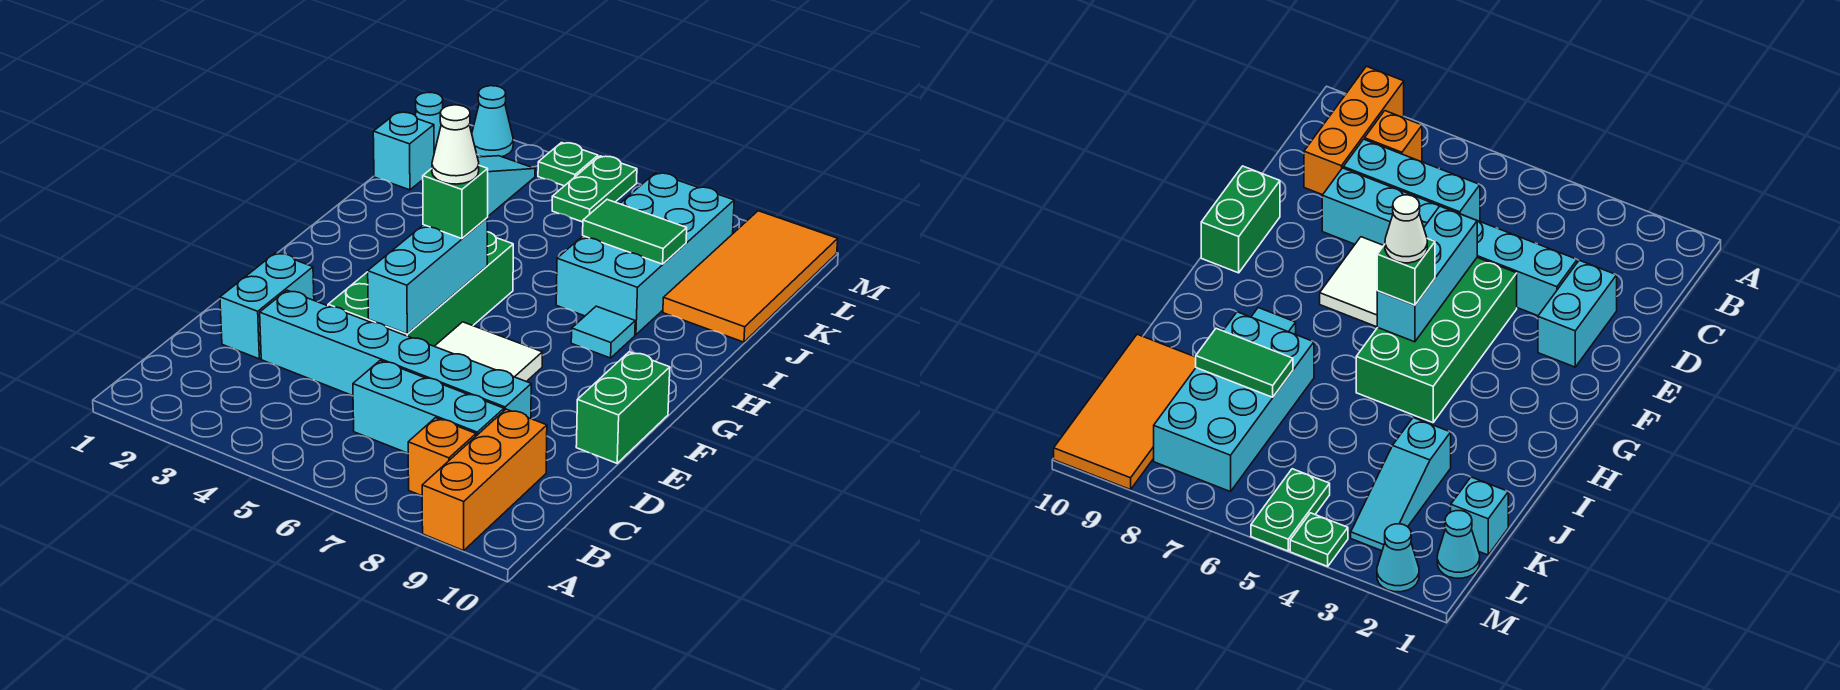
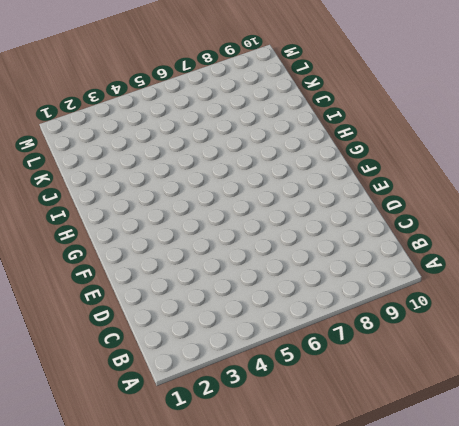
none -> orange 1x3 brick [422,409,547,551]
none -> orange 1x1 brick [408,418,476,496]
none -> cyan 1x3 brick [353,361,504,453]

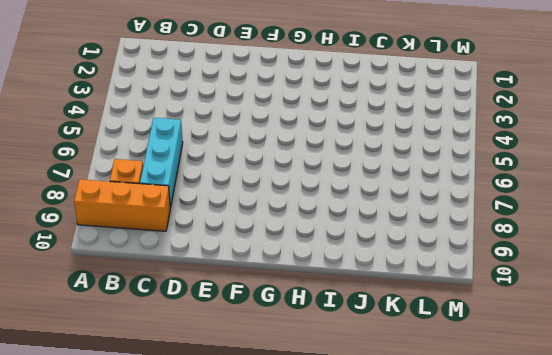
none -> cyan 1x2 brick [220,253,314,359]
none -> cyan 1x6 brick [260,290,531,419]
none -> green 2x4 brick [328,232,513,346]

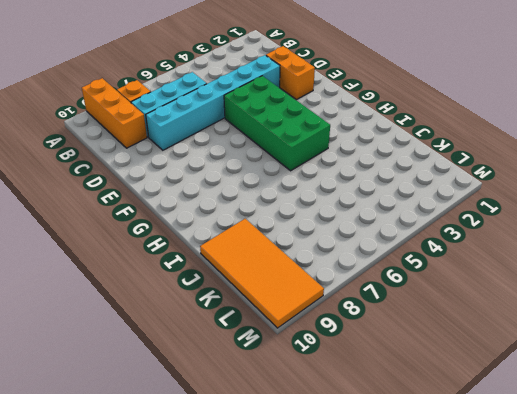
orange 1x2 brick [266,46,315,100] -> cyan 1x2 brick [220,253,314,359]
none -> white 2x2 tile [434,322,542,382]
none -> green 1x2 brick [576,352,670,463]
none -> cyan 1x1 tile [571,306,635,358]

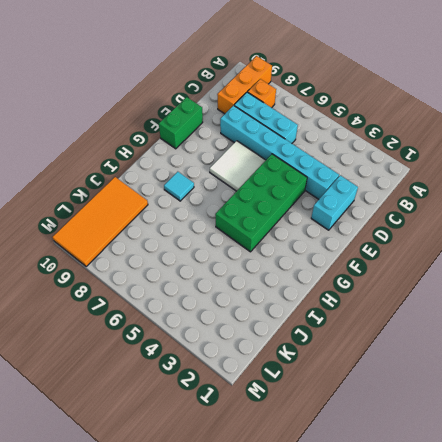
none -> cyan 2x4 brick [556,173,734,335]
none -> cyan 1x3 slope [477,156,535,216]
none -> cyan 1x1 brick [373,112,434,190]

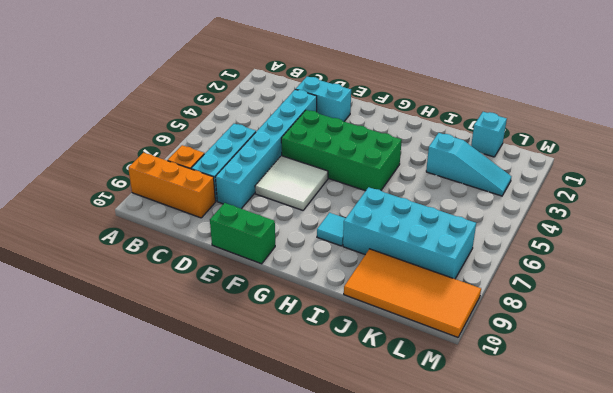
none -> cyan 1x1 cone [415,92,443,153]
none -> green 1x2 plate [552,156,637,222]
none -> cyan 1x1 cone [472,86,513,157]

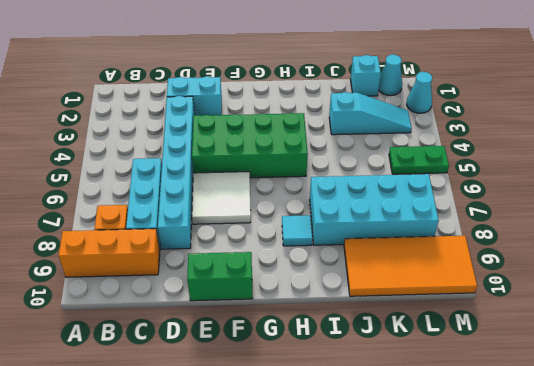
none -> green 1x1 plate [538,143,598,186]
none -> cyan 1x3 brick [368,218,487,334]
none -> green 1x2 tile [583,200,687,264]

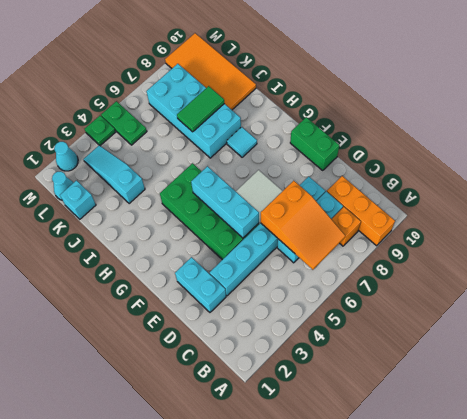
orange 2x3 slope [261,181,345,270] -> none
none -> green 1x1 brick [423,166,488,239]
none -> white 1x1 cone [432,105,479,184]

